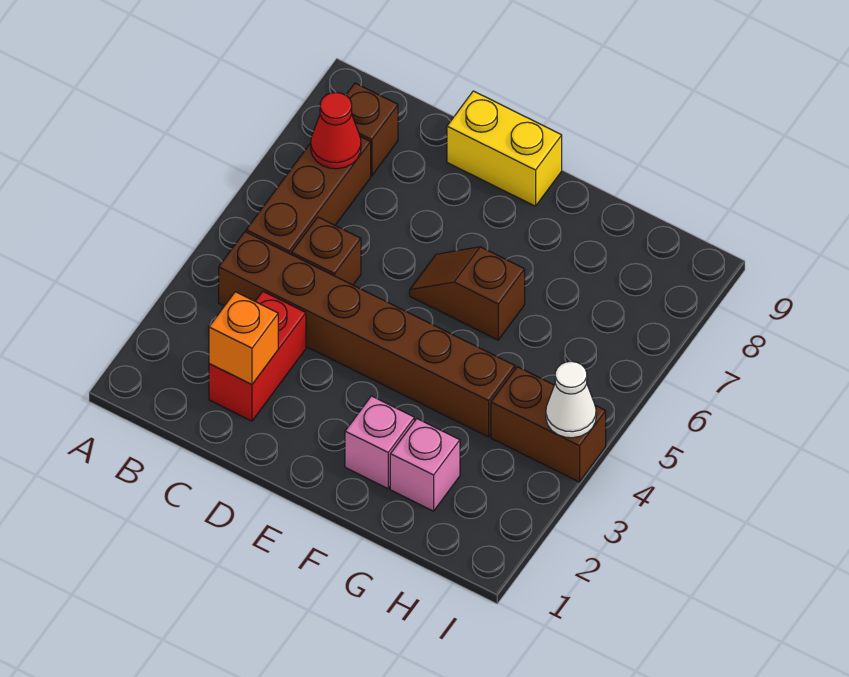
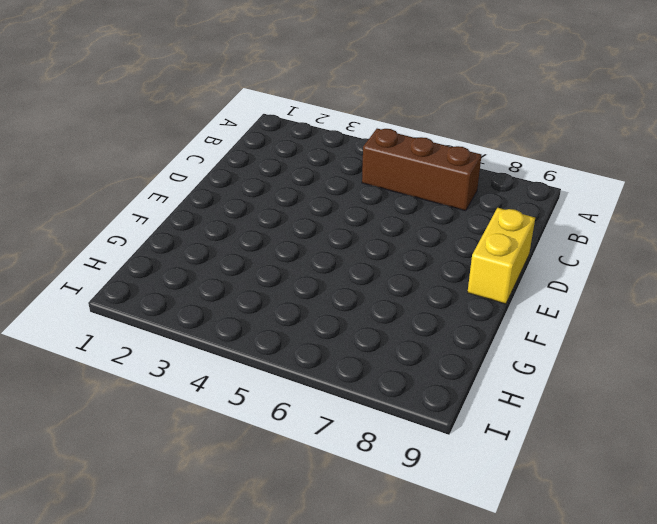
none -> brown 1x6 brick [219,232,515,437]
none -> brown 1x1 brick [346,83,398,176]
none -> red 1x2 brick [209,291,306,421]

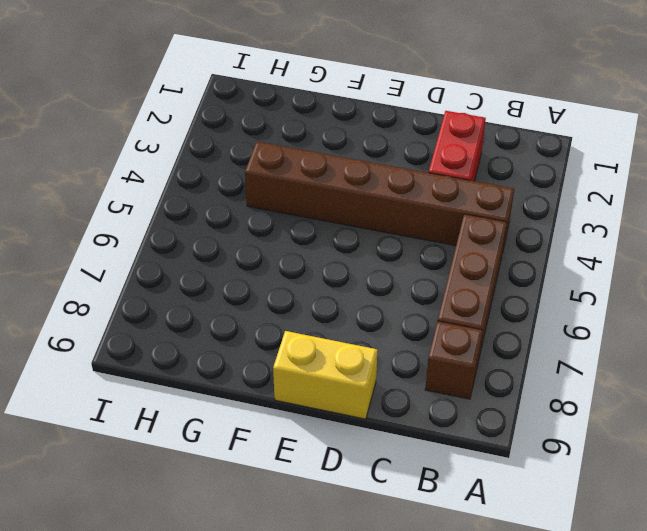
none -> brown 1x1 brick [292,217,361,285]
none -> brown 1x2 slope [410,247,525,340]
none -> pink 1x1 brick [345,396,414,488]

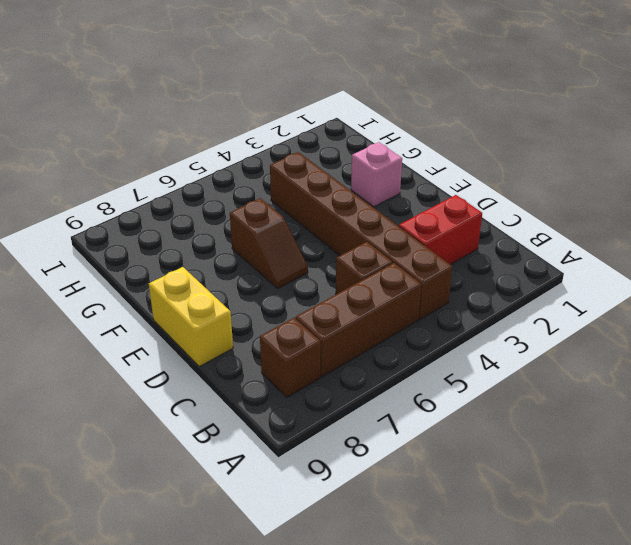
none -> pink 1x1 brick [390,419,460,511]
none -> brown 1x2 brick [491,367,606,482]
none -> red 1x1 cone [311,92,361,169]

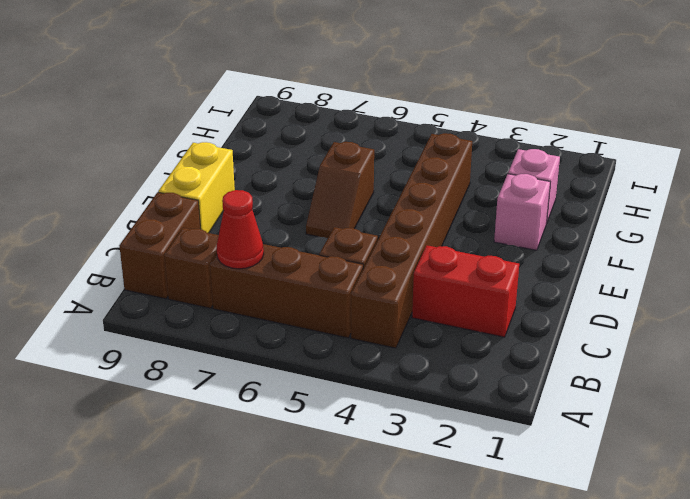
brown 1x2 brick [119,192,200,299] -> brown 1x2 brick moved to [491,367,606,482]
none -> orange 1x1 brick [209,292,278,385]
none -> white 1x1 cone [546,361,596,438]

